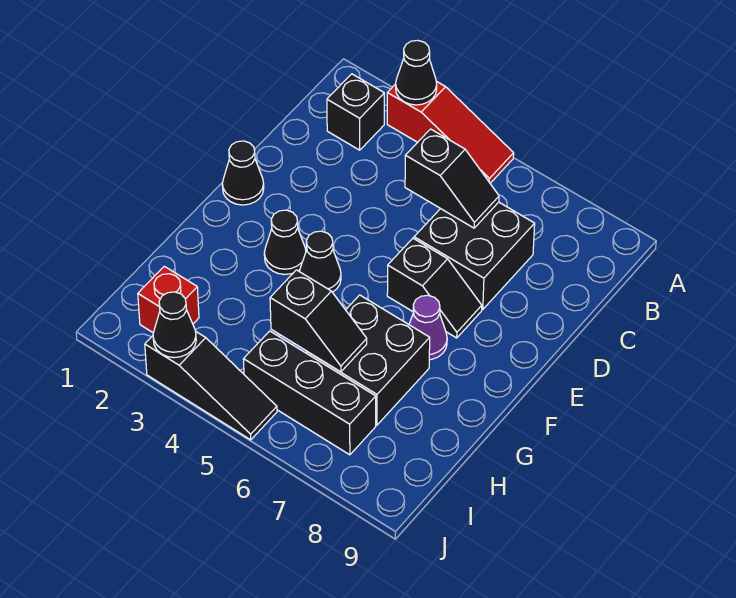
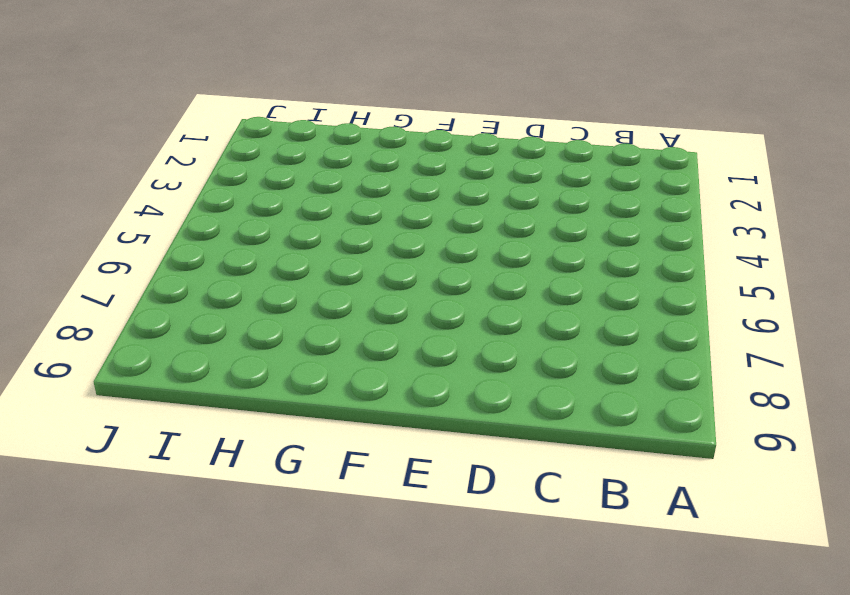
none -> red 1x3 slope [387,81,514,183]
none -> black 1x1 brick [327,74,384,150]
none -> black 2x2 brick [414,202,535,309]

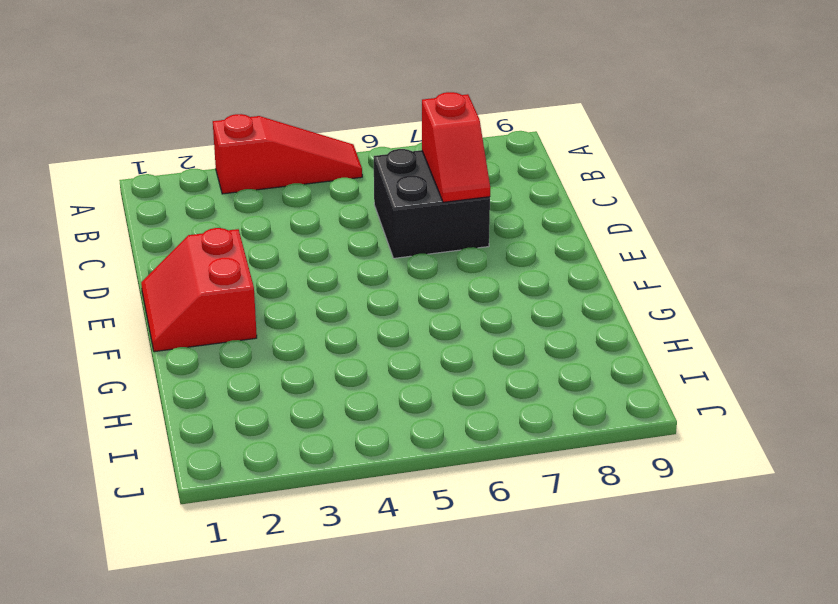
red 1x2 slope [422,92,490,202] -> none
red 2x2 slope [141,228,257,352] -> black 1x1 cone [222,141,264,205]
none -> black 1x1 brick [327,74,384,150]
none -> black 1x2 slope [387,238,482,338]
none -> black 1x1 cone [264,210,306,274]

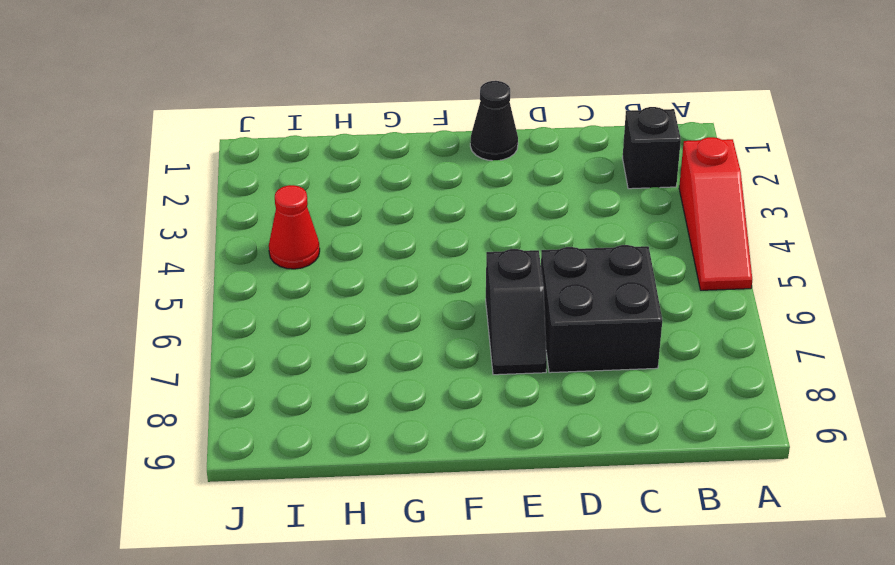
red 1x1 cone [269,185,320,269] -> none
none -> black 1x1 cone [264,210,306,274]
none -> black 1x1 cone [300,231,341,292]
none -> purple 1x1 cone [409,295,447,360]

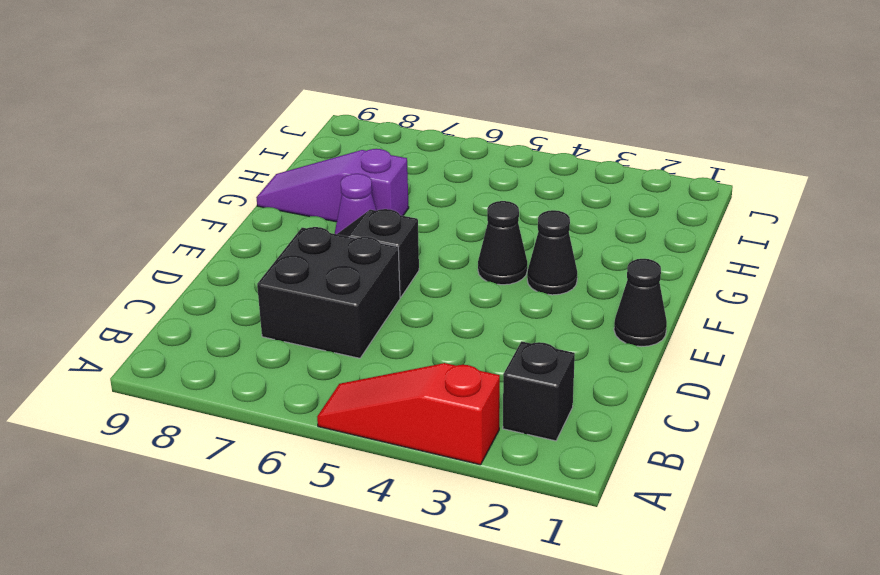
purple 1x3 slope [256,149,409,222] -> black 2x2 brick [307,295,430,425]
none -> red 1x1 brick [138,266,199,333]
none -> black 1x3 brick [243,331,376,455]
none -> black 1x3 slope [145,331,277,440]

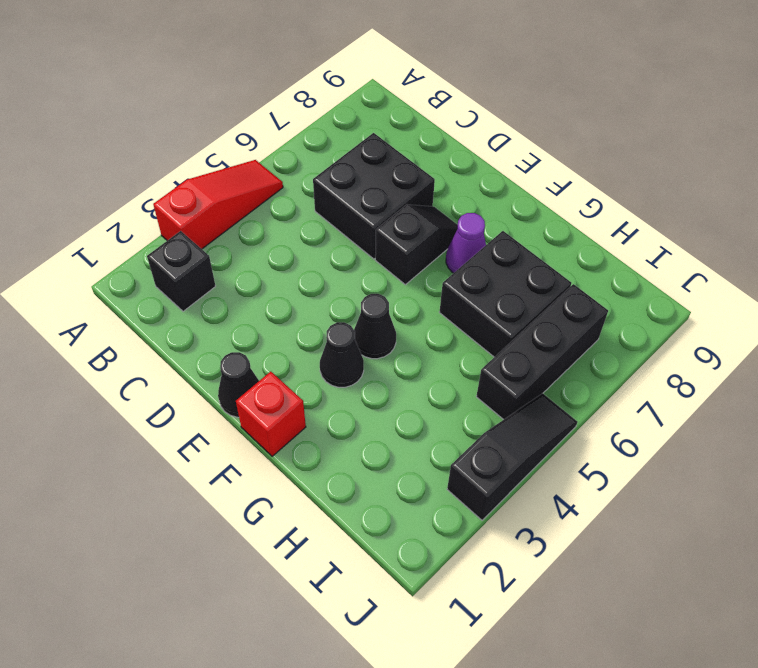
red 1x1 brick [236,372,306,456] -> red 1x1 brick moved to [138,266,199,333]
none -> black 1x1 cone [396,40,437,105]
none -> black 1x2 slope [405,129,499,228]
none -> black 1x2 slope [270,270,367,372]

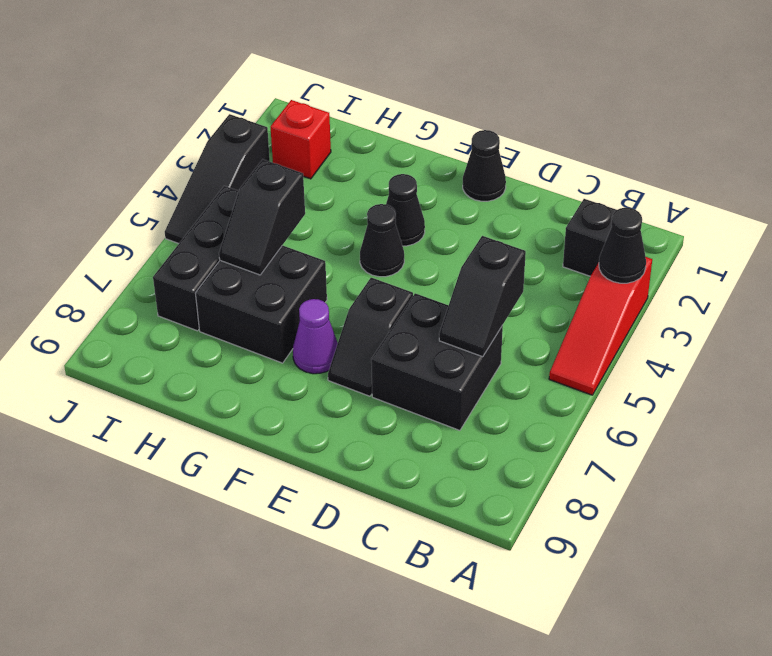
none -> black 1x1 cone [153,292,196,358]

